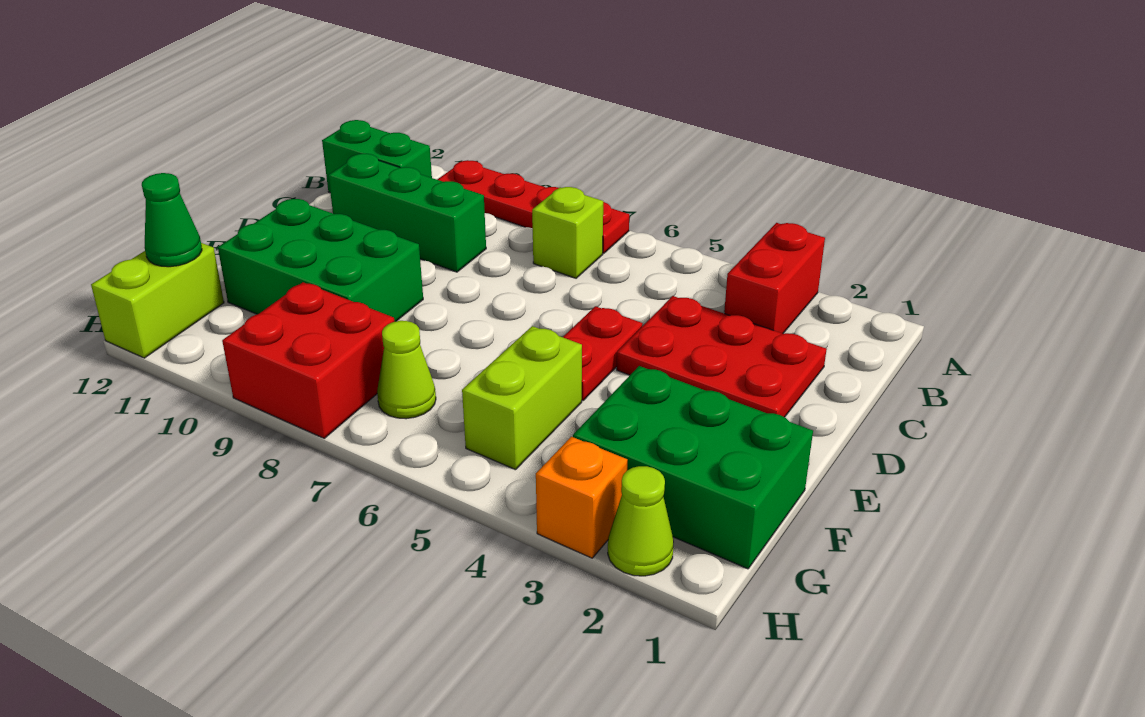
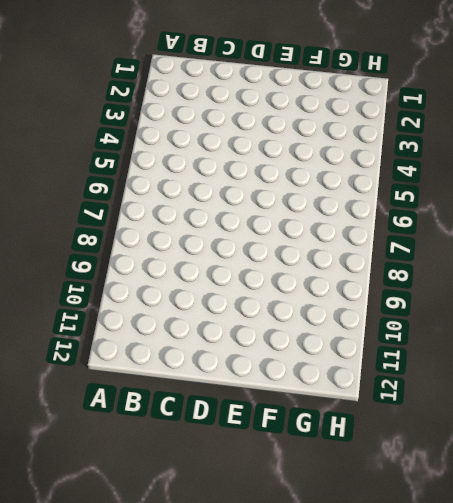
none -> red 1x2 brick [724,223,825,334]
none -> red 1x4 plate [437,160,629,254]
none -> lime 1x1 brick [532,187,603,278]

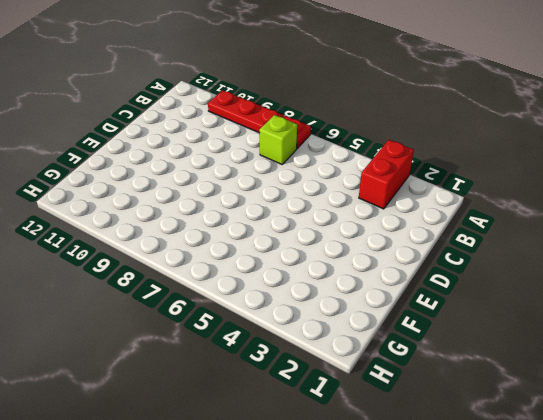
none -> green 1x2 brick [322,120,432,193]
none -> red 2x3 plate [617,296,827,417]
none -> green 1x3 brick [328,154,486,272]

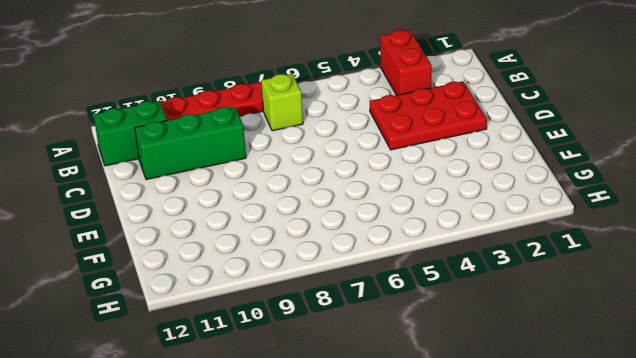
none -> red 1x2 plate [563,306,643,401]
none -> green 2x3 brick [218,199,423,322]
none -> green 2x3 brick [573,366,813,569]

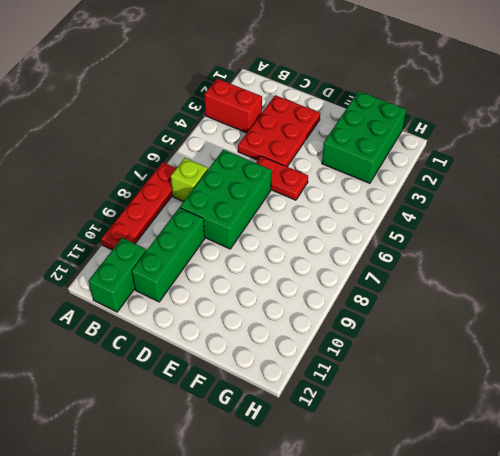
green 2x3 brick [180,150,271,249] -> green 2x3 brick moved to [218,199,423,322]
none -> lime 1x2 brick [462,326,582,470]
none -> lime 1x1 cone [377,321,436,419]
none -> red 2x2 brick [222,282,394,438]

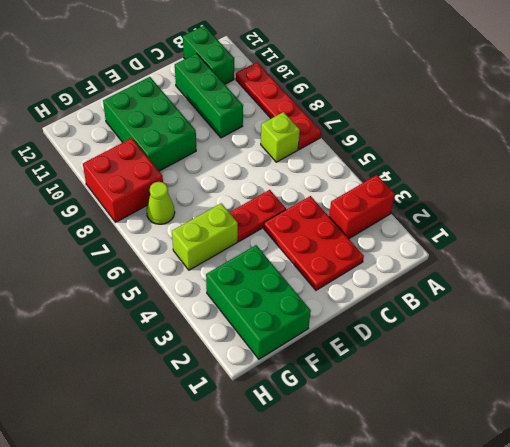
none -> lime 1x2 brick [91,243,224,358]
none -> lime 1x1 cone [608,466,674,576]
none -> orange 1x1 brick [536,437,627,558]

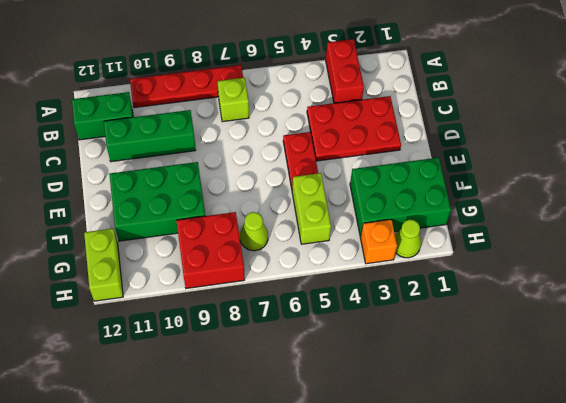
none -> green 1x1 cone [142,173,202,267]

